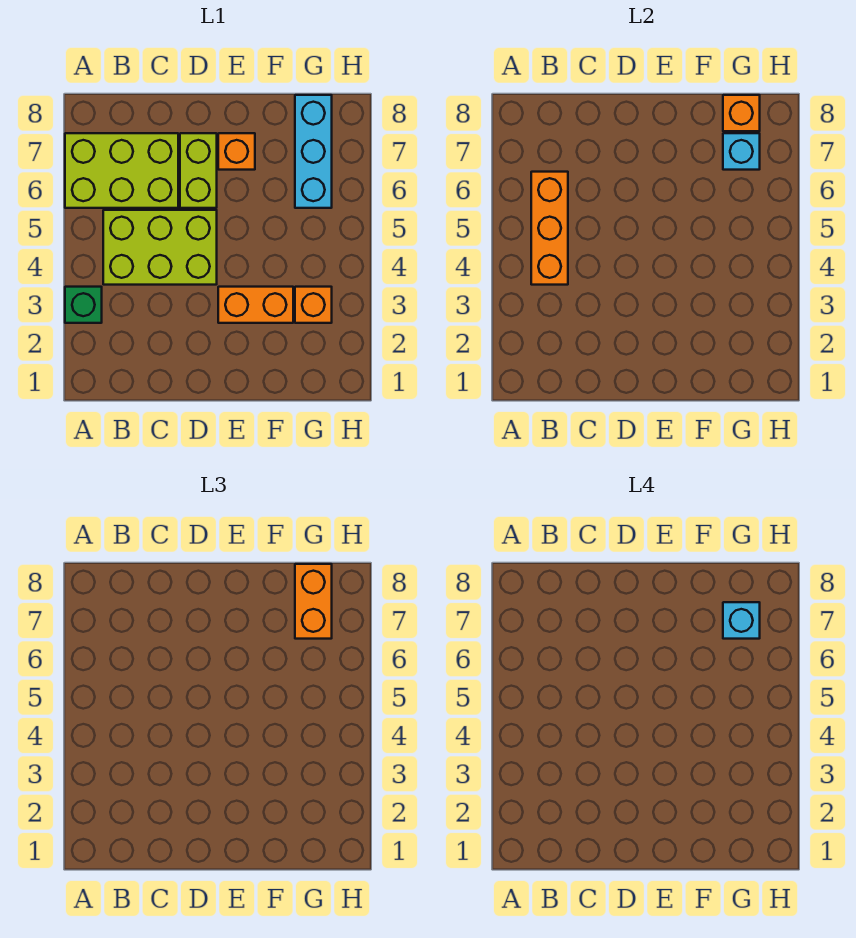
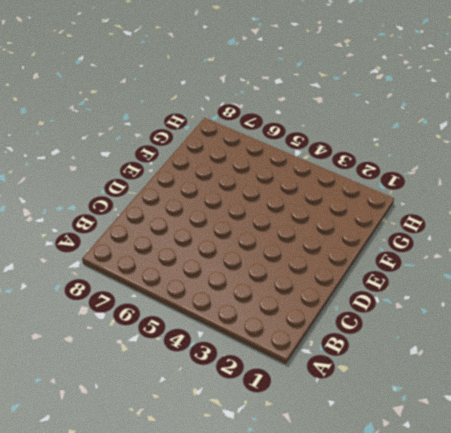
none -> green 1x1 brick [65,287,102,323]
none -> lime 2x3 brick [65,133,178,208]
none -> lime 2x3 brick [103,210,217,285]

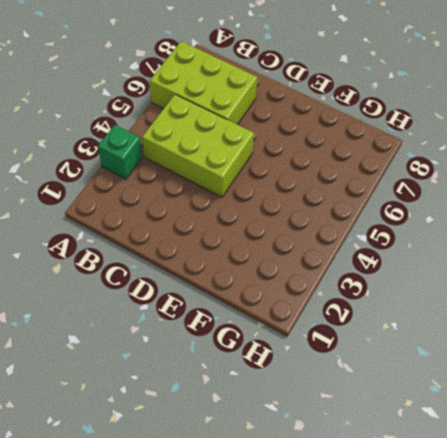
none -> lime 1x2 brick [180,133,217,208]
none -> orange 1x2 brick [218,287,293,323]
none -> orange 1x1 brick [218,133,255,170]

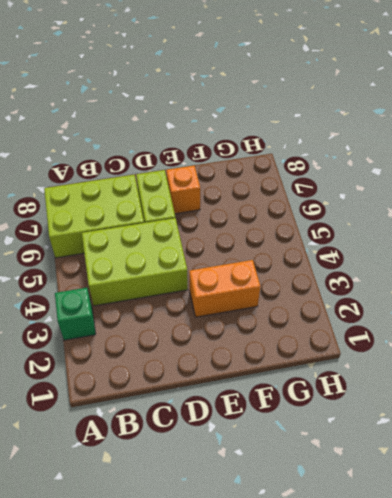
none -> orange 1x1 brick [295,287,332,323]
none -> cyan 1x3 brick [295,95,332,208]
none -> orange 1x3 brick [531,172,568,285]

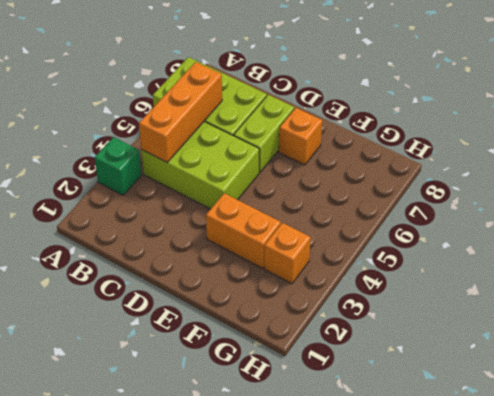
none -> cyan 1x3 brick [295,95,332,208]
none -> cyan 1x1 brick [723,133,760,170]
none -> orange 1x1 brick [723,95,760,131]

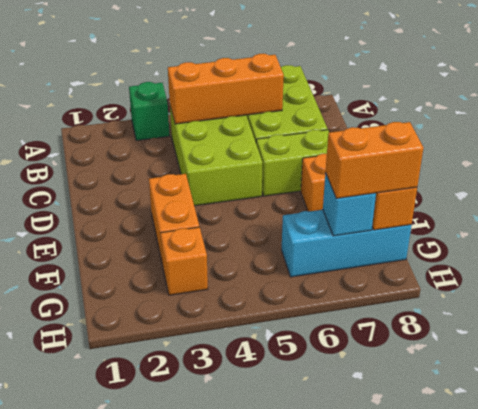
none -> cyan 1x1 brick [723,602,760,639]

